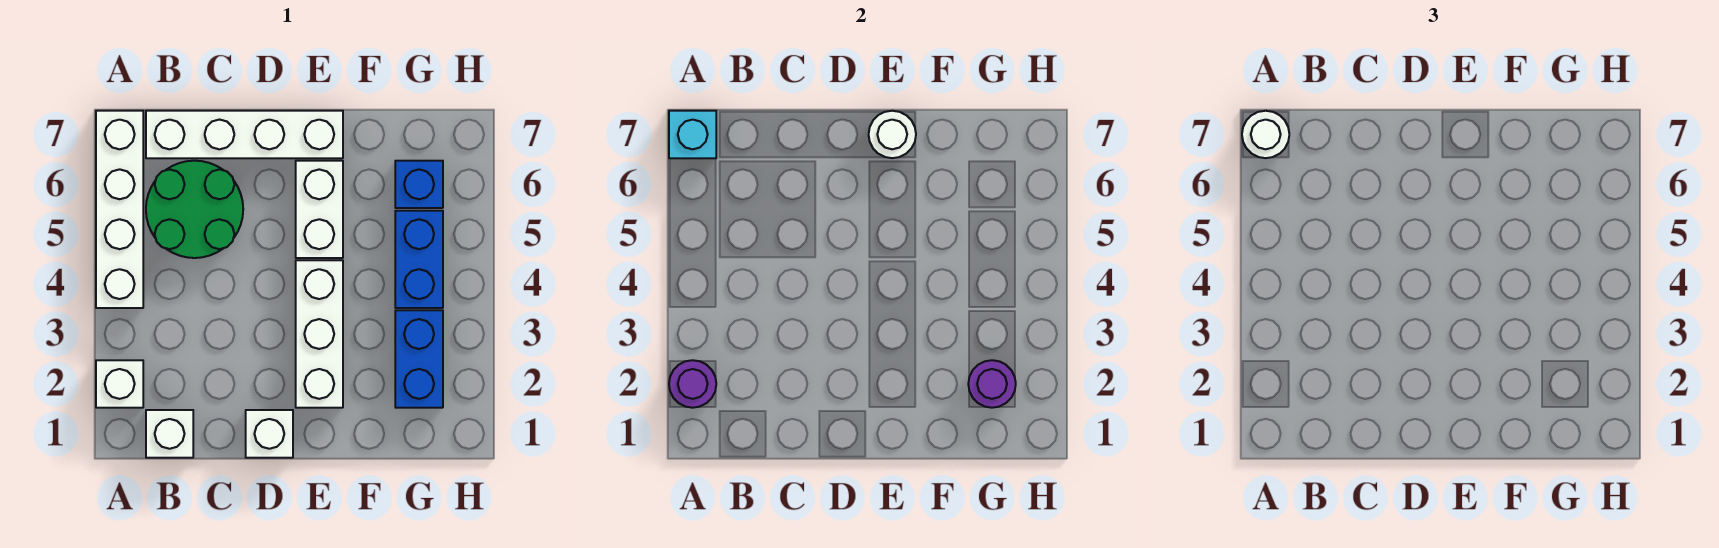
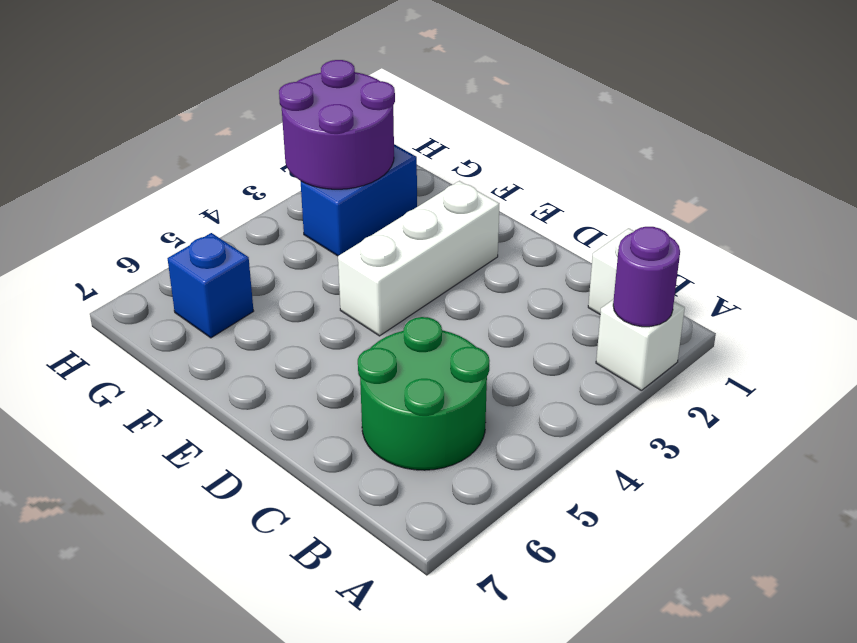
purple 2x2 round brick [279,60,395,189] -> purple 1x1 round brick [968,360,1016,408]
none -> white 1x4 brick [96,111,143,308]
none -> white 1x4 brick [146,111,343,158]
none -> white 1x1 brick [246,410,293,458]

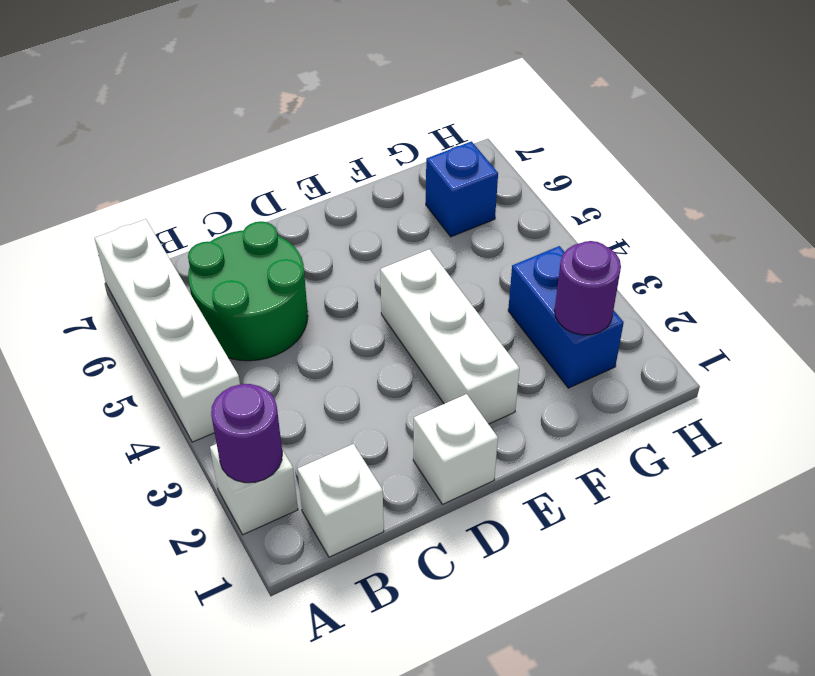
none -> white 1x4 brick [146,111,343,158]
none -> white 1x2 brick [296,161,343,258]
none -> blue 1x2 brick [395,211,443,308]

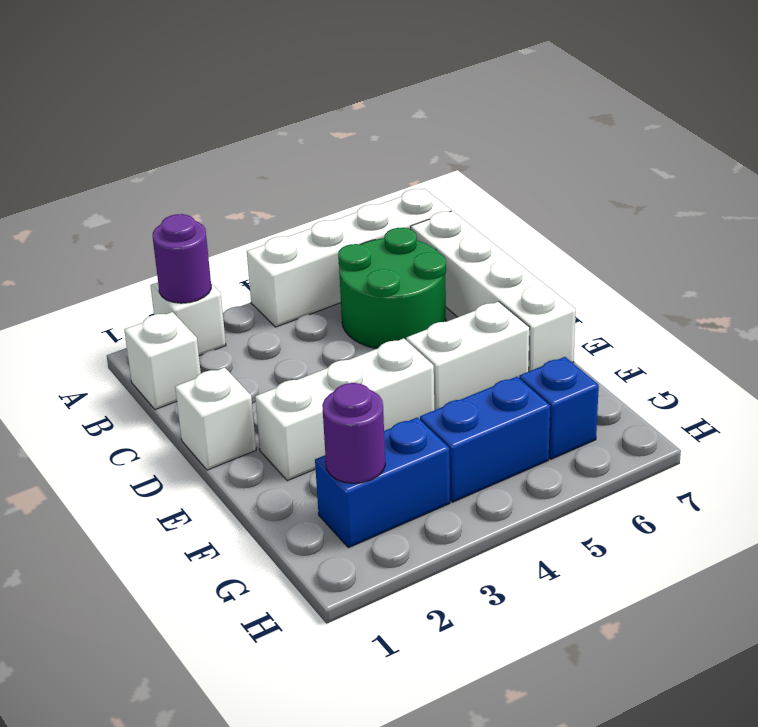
none -> cyan 1x1 brick [669,111,716,158]
none -> white 1x1 round brick [869,111,916,158]
none -> white 1x1 round brick [1242,111,1289,158]

